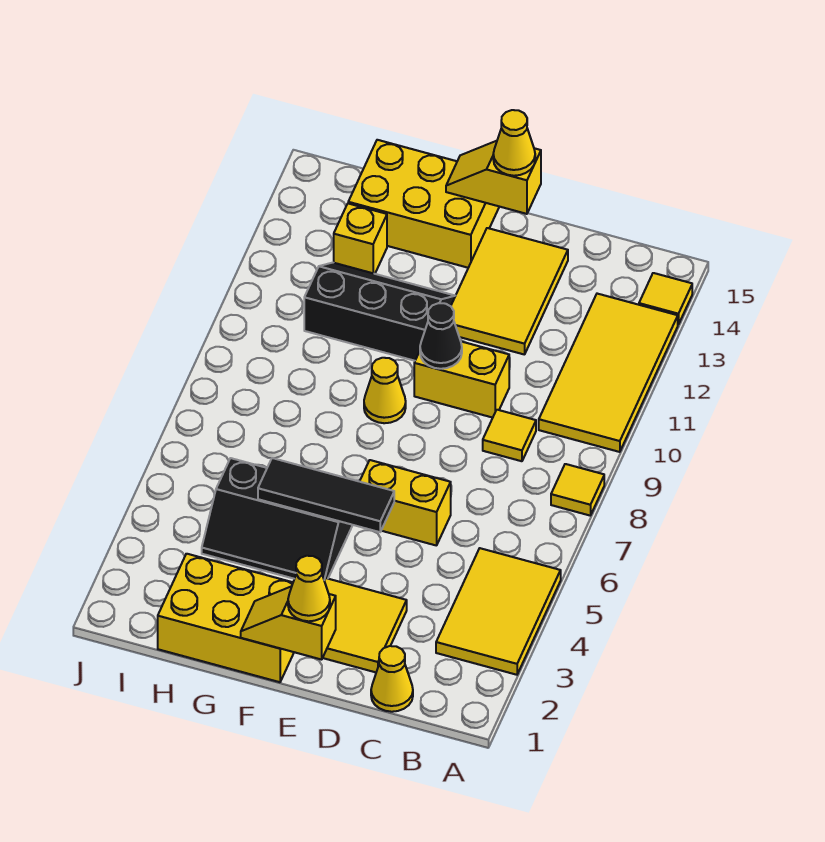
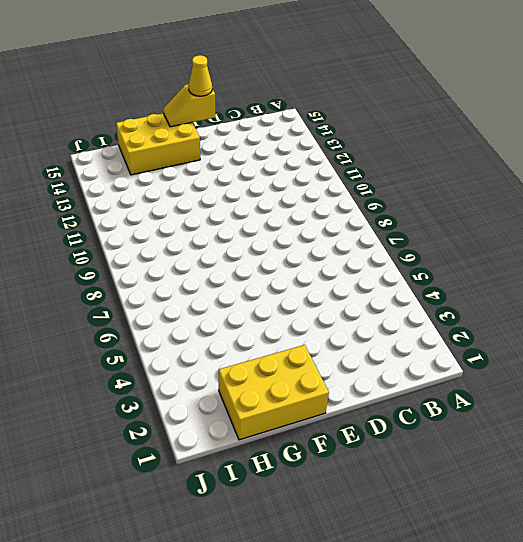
none -> yellow 2x3 tile [436,548,561,675]
none -> yellow 1x1 tile [551,464,604,515]
none -> yellow 2x4 tile [539,294,678,452]

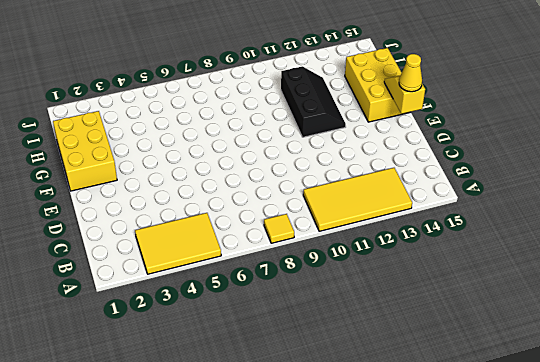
none -> yellow 1x1 tile [639,273,692,324]
none -> yellow 1x1 cone [371,646,413,712]
none -> yellow 1x1 tile [483,410,536,461]

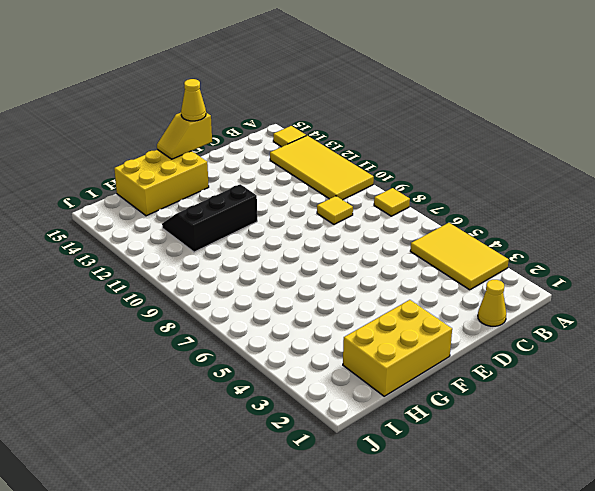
none -> yellow 2x2 tile [323,578,407,672]
none -> yellow 1x2 brick [360,460,451,546]
none -> yellow 1x2 brick [414,342,509,418]

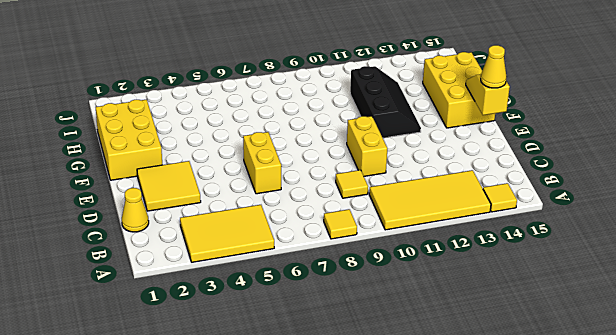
none -> yellow 2x3 tile [451,228,568,355]
none -> black 2x3 slope [202,458,353,580]
none -> yellow 1x1 cone [364,358,406,423]

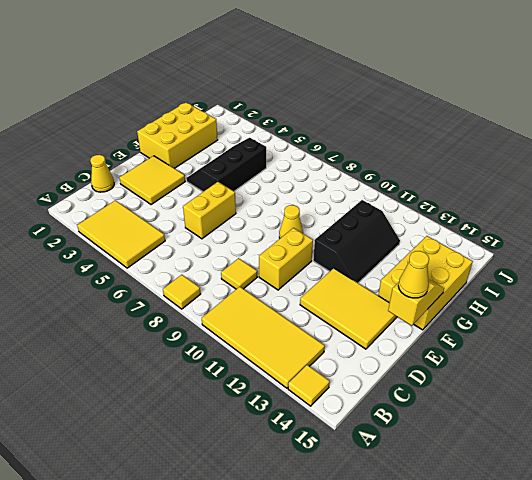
none -> yellow 1x1 brick [334,204,387,274]
none -> yellow 1x2 slope [241,586,336,660]
none -> black 1x3 tile [258,458,394,532]

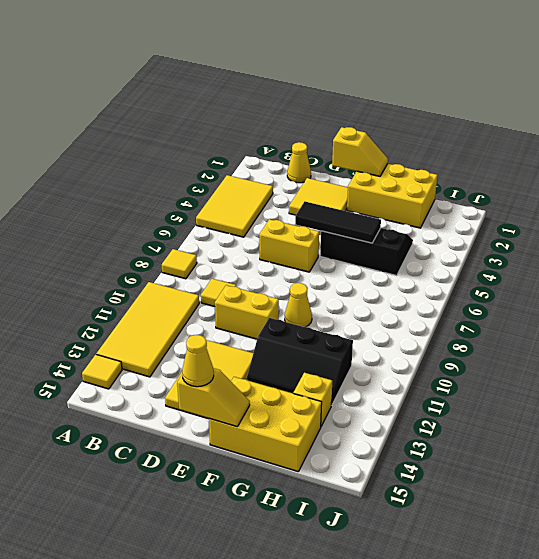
none -> black 1x1 cone [420,303,462,369]
none -> yellow 1x1 cone [288,556,330,621]

